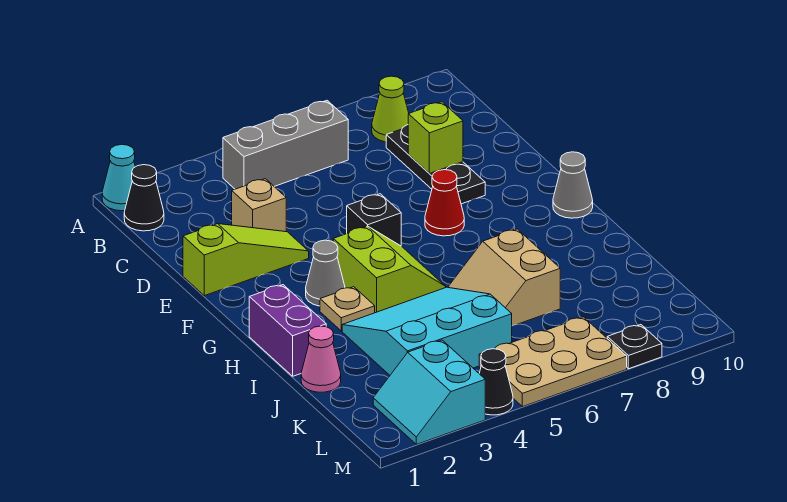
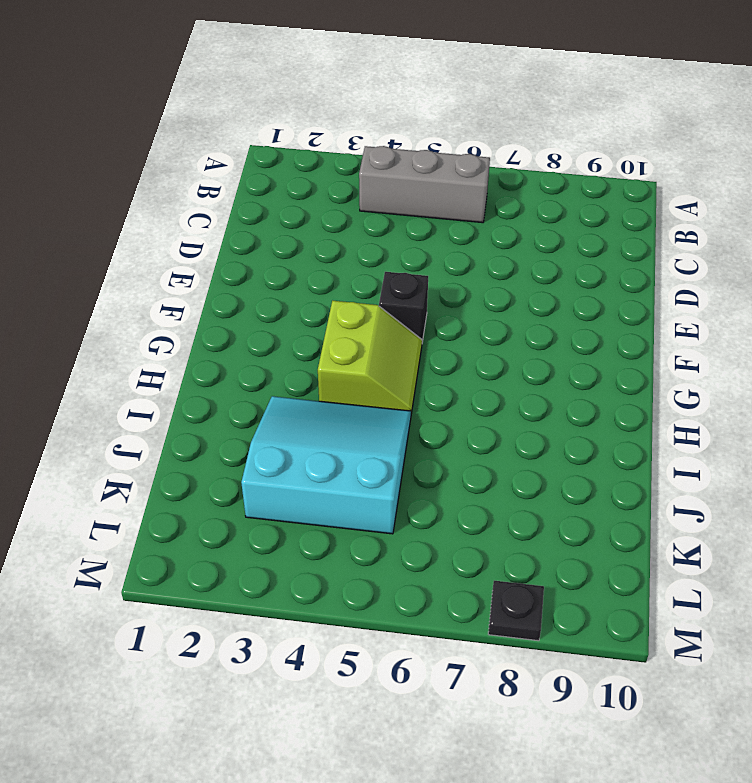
none -> cyan 1x1 cone [102,144,135,211]
none -> black 1x1 cone [124,165,164,231]
none -> lime 1x1 cone [372,76,409,142]

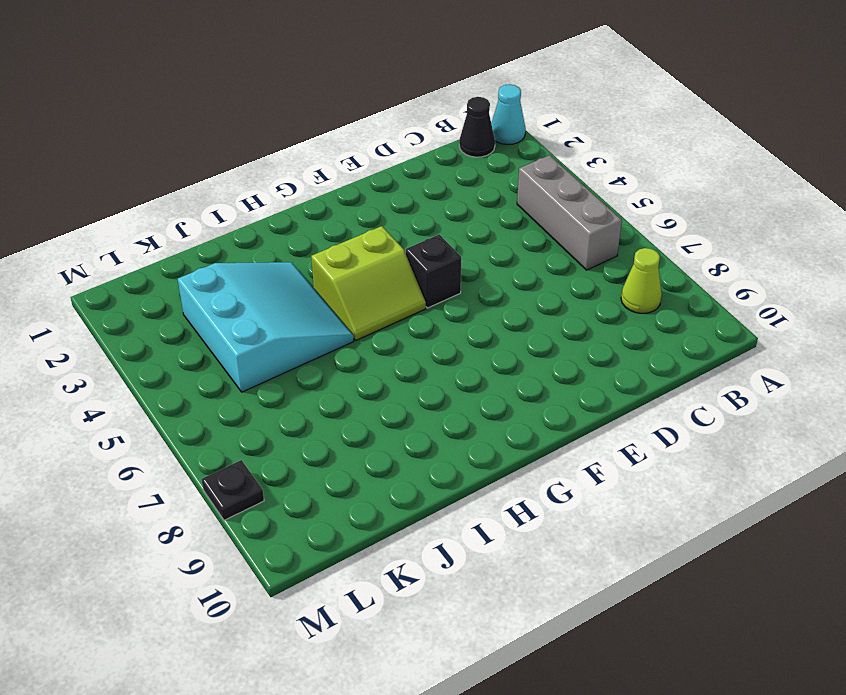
none -> black 1x3 plate [386,125,485,204]
none -> tan 1x1 brick [232,179,286,232]
none -> lime 1x3 slope [183,224,309,296]

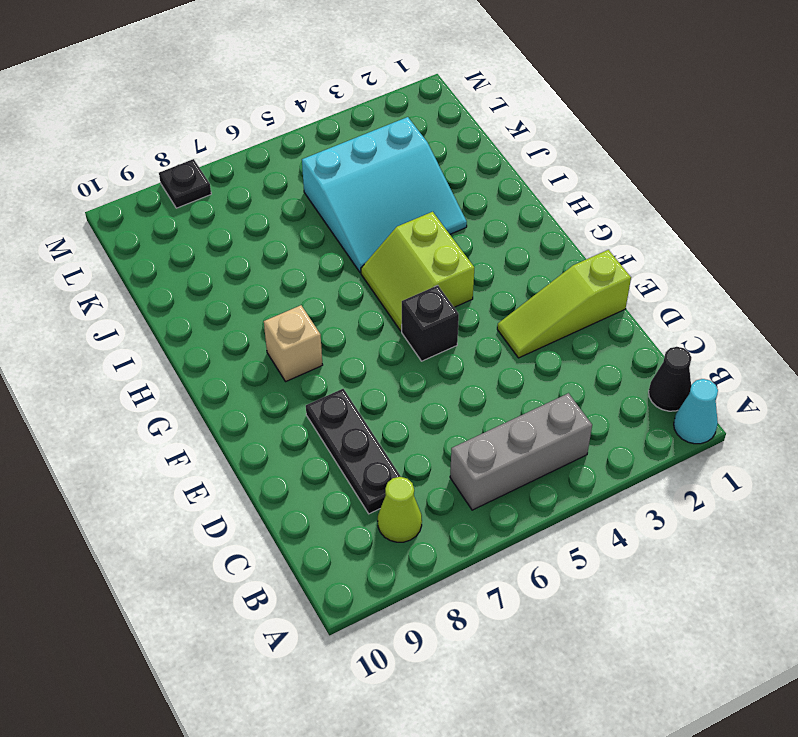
tan 1x1 brick [264,305,323,382] -> tan 1x1 brick moved to [232,179,286,232]
none -> red 1x1 cone [425,170,464,236]
none -> grey 1x1 cone [306,240,345,306]
none -> grey 1x1 cone [553,152,593,218]

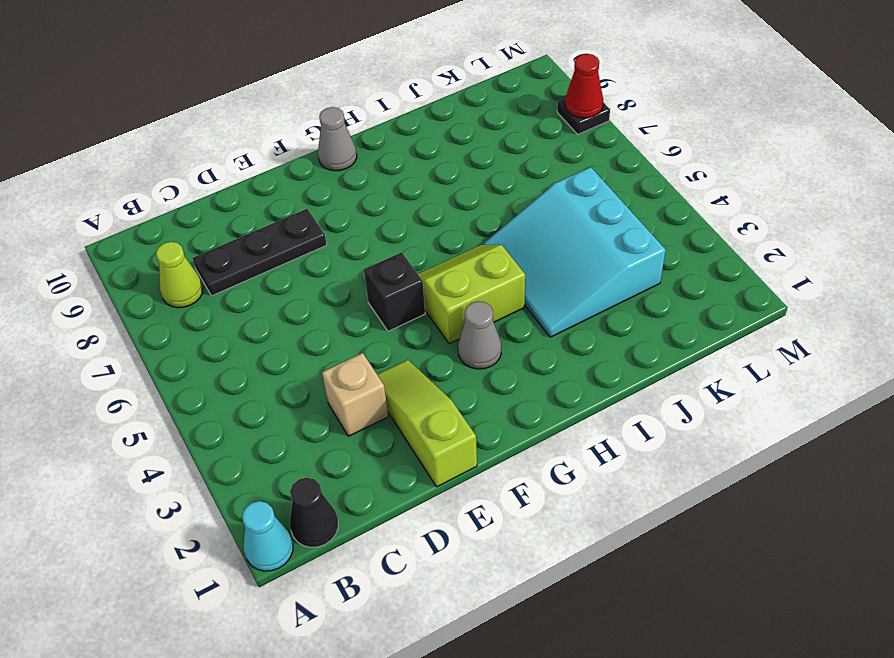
red 1x1 cone [565,54,603,118] -> red 1x1 cone moved to [425,170,464,236]
none -> grey 1x3 brick [223,101,348,189]
none -> purple 1x2 brick [249,285,326,376]
none -> tan 1x1 plate [320,287,375,331]

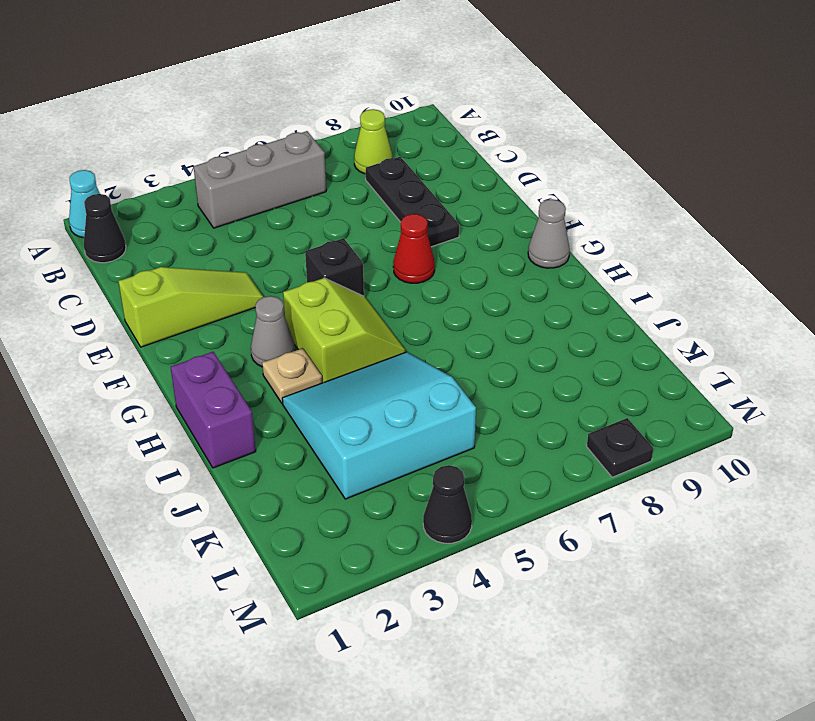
none -> tan 1x1 brick [232,179,286,232]
none -> tan 2x2 slope [448,229,560,326]
none -> pink 1x1 cone [301,326,341,392]

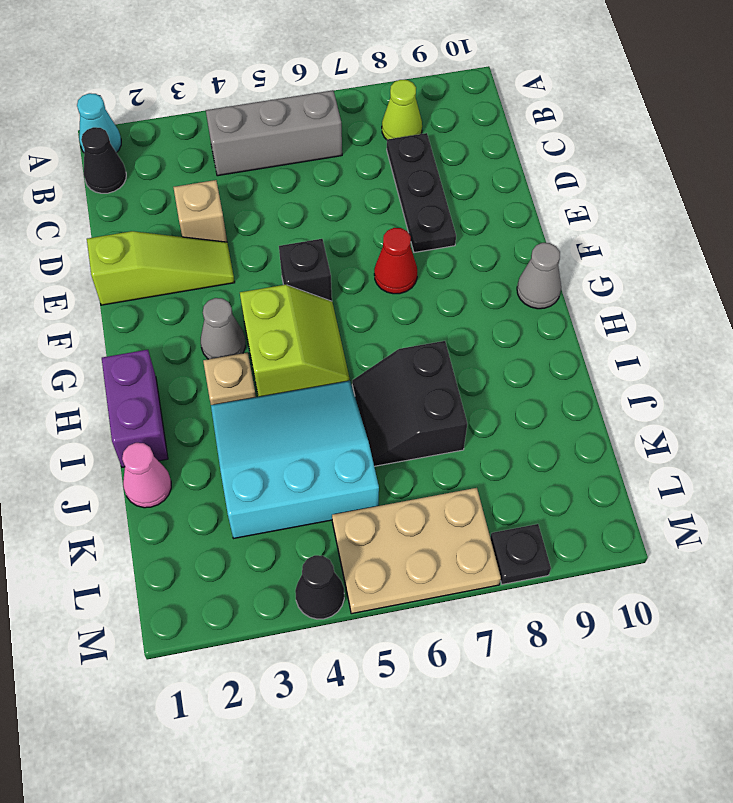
black 2x2 slope [352,341,467,466] -> tan 2x2 slope [448,229,560,326]
none -> cyan 2x2 slope [373,340,485,444]
none -> lime 1x1 brick [408,102,463,173]

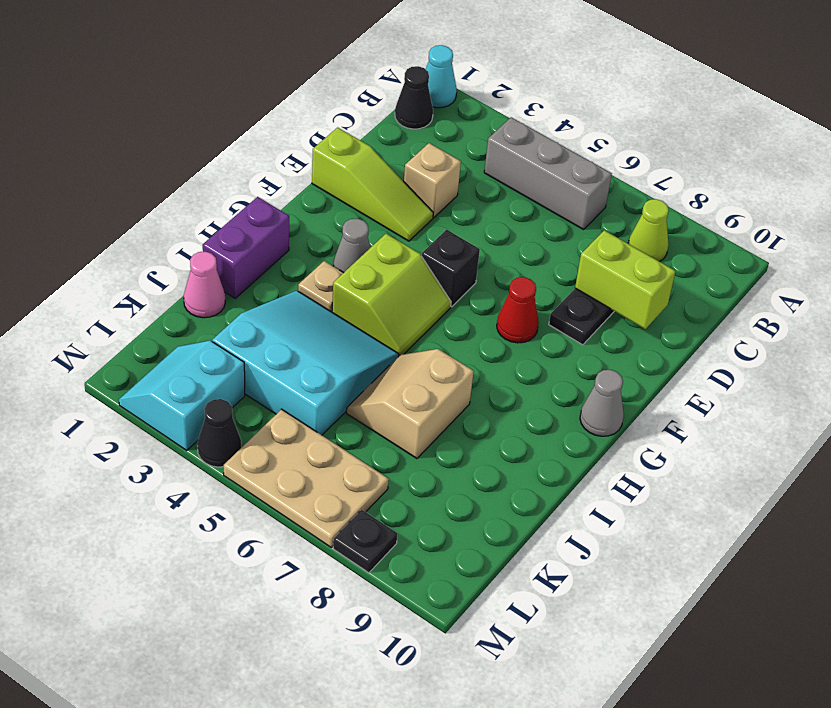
lime 1x2 brick [575,230,676,329] -> lime 1x1 brick [408,102,463,173]

